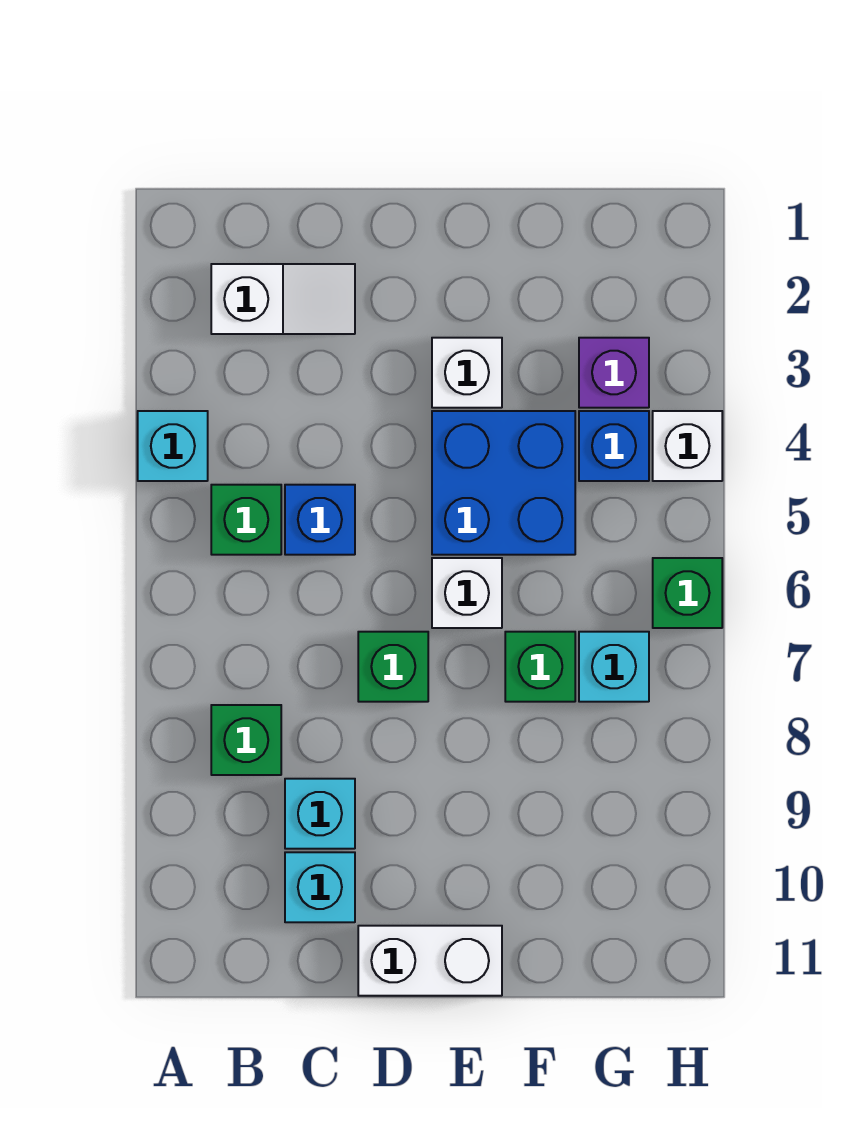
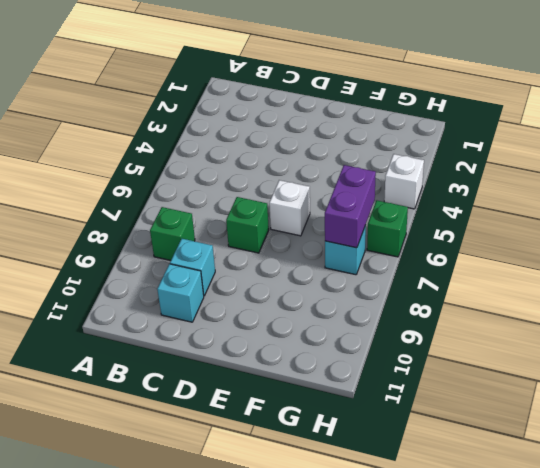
purple 1x2 brick [325,165,376,248] -> none
none -> cyan 1x1 brick [138,411,208,481]
none -> white 1x2 slope [211,264,355,334]
none -> green 1x1 brick [211,485,281,555]

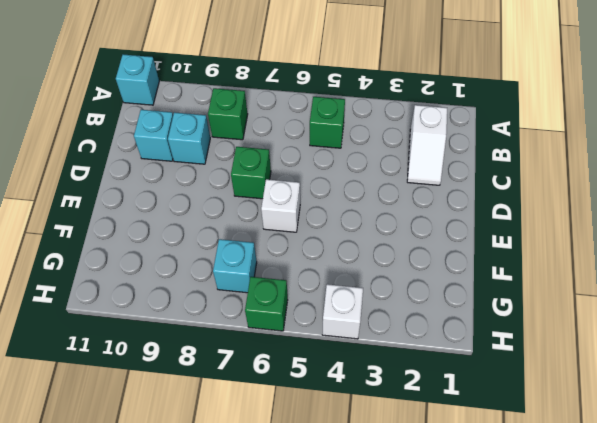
cyan 1x1 brick [116,54,159,105] -> cyan 1x1 brick moved to [138,411,208,481]
none -> blue 1x1 brick [285,485,355,555]
none -> white 1x2 brick [358,926,502,996]
none -> white 1x1 brick [432,338,502,408]

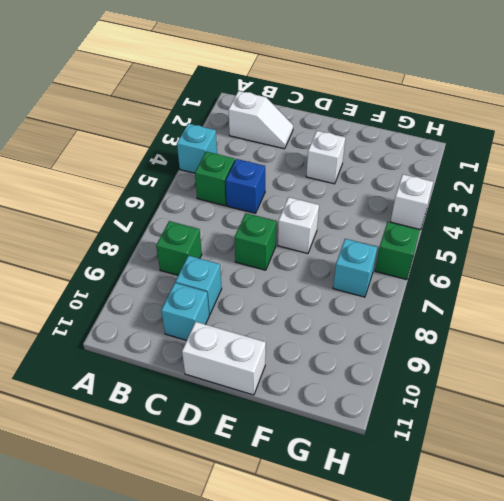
none -> blue 2x2 brick [432,411,575,555]
none -> green 1x1 brick [505,632,575,702]
none -> purple 1x1 brick [579,338,649,408]

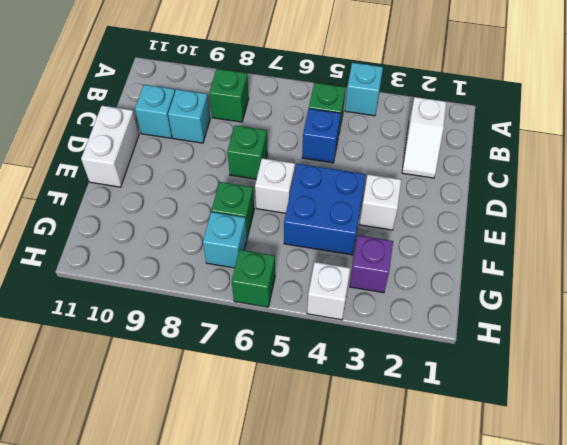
none -> blue 1x1 brick [579,411,649,481]

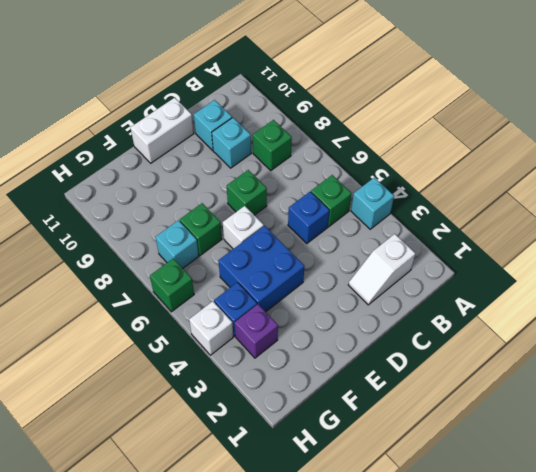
none -> white 1x1 brick [432,338,502,408]

